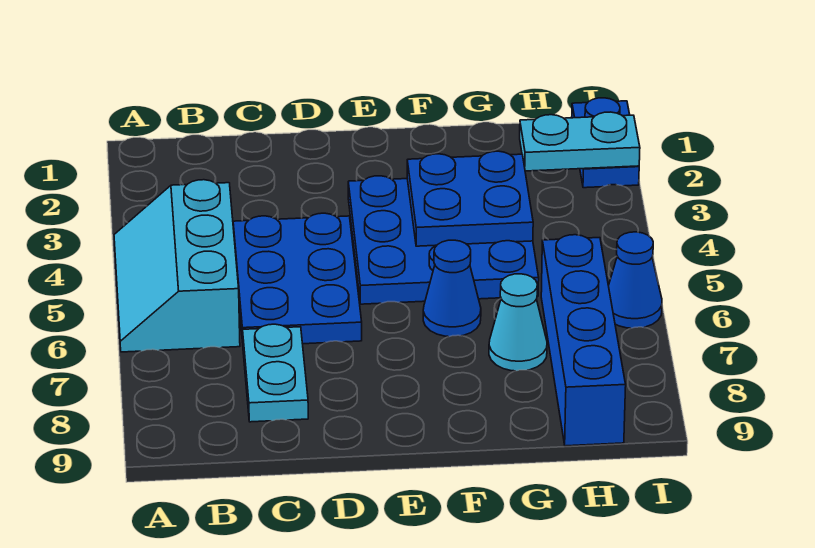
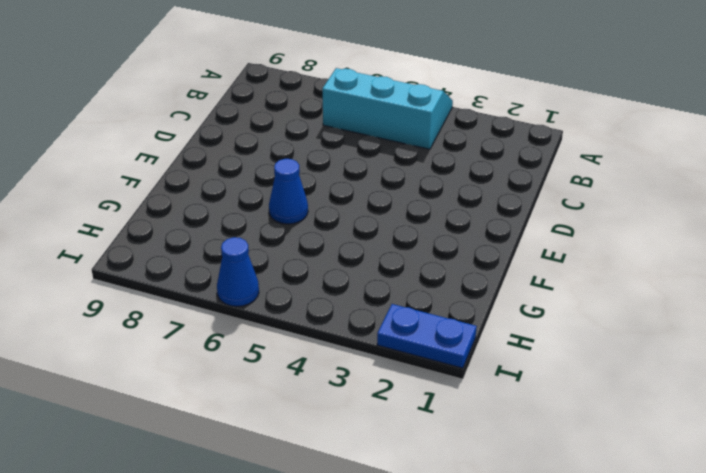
none -> blue 2x3 plate [233,213,362,344]
none -> cyan 1x2 plate [243,324,308,422]

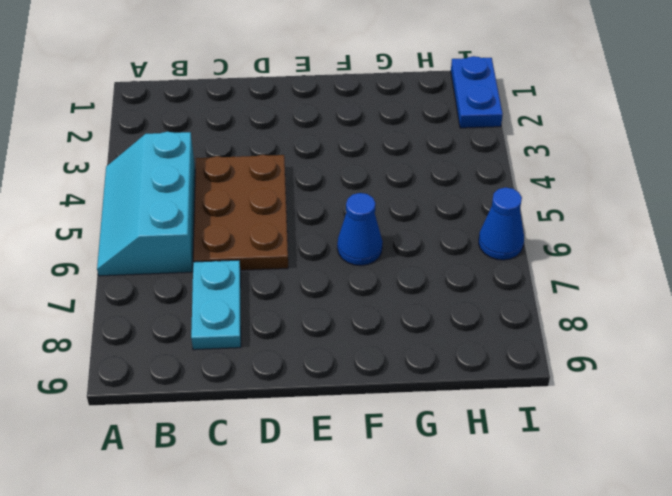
brown 2x3 plate [193,155,288,270] -> blue 2x3 plate [233,213,362,344]
none -> blue 3x3 plate [348,176,539,304]
none -> cyan 1x1 cone [489,274,547,371]

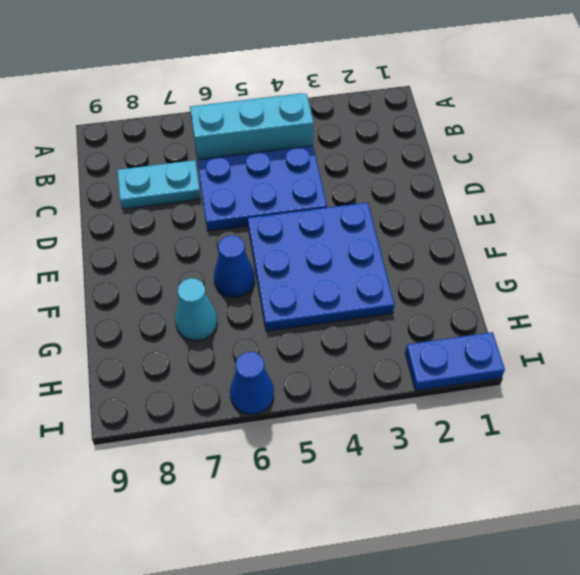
none -> blue 1x4 brick [541,235,626,446]
none -> blue 2x2 plate [407,151,533,246]

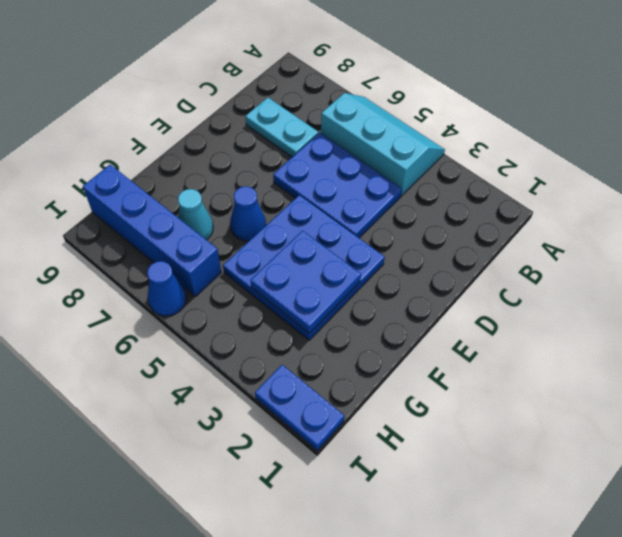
none -> cyan 1x2 plate [520,112,640,171]

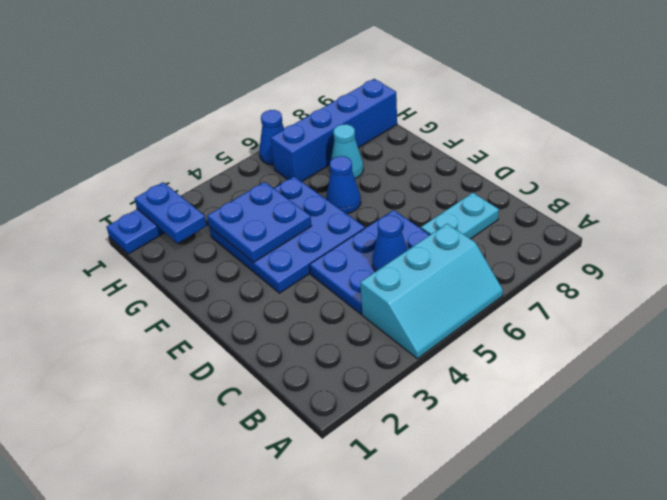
blue 1x1 cone [372,216,407,272] -> none
blue 1x2 plate [135,182,207,243] -> cyan 1x2 plate [520,112,640,171]

